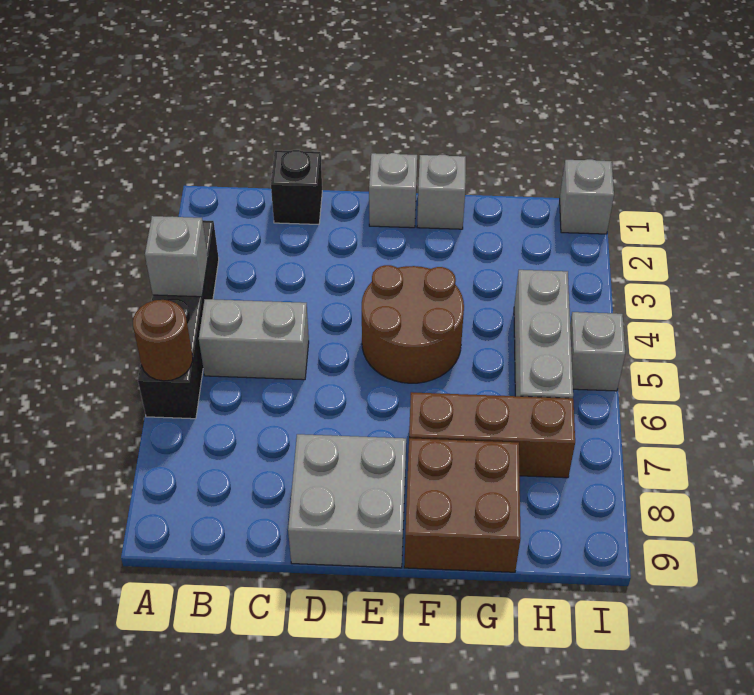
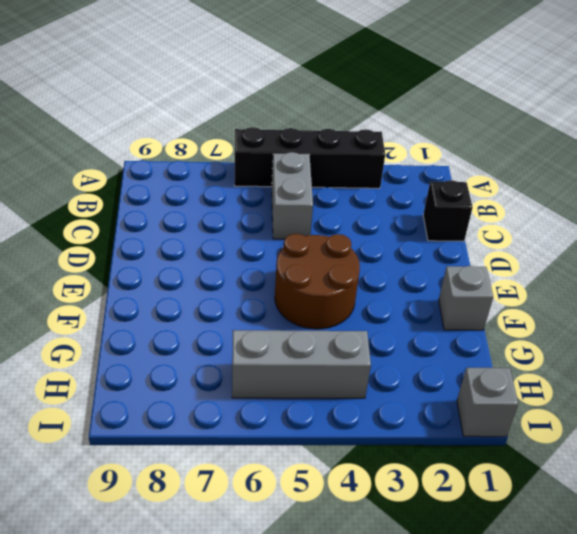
none -> grey 2x2 brick [288,434,406,568]
none -> grey 1x1 brick [369,153,417,228]
none -> brown 1x3 brick [409,392,575,478]

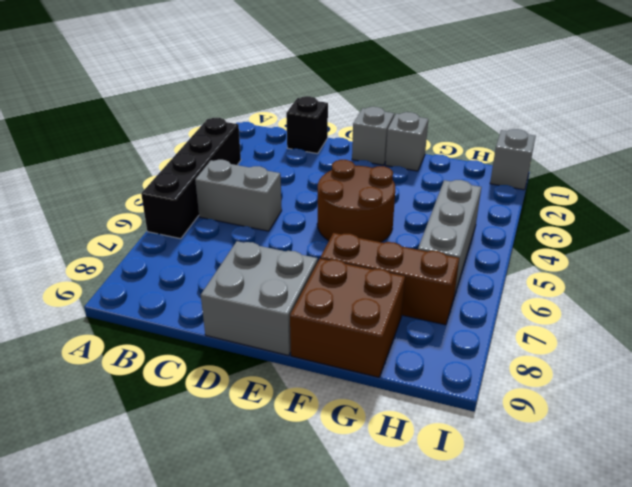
none -> grey 1x1 brick [570,312,625,391]
none -> grey 1x1 brick [145,216,208,297]
none -> brown 1x1 round brick [133,300,193,381]

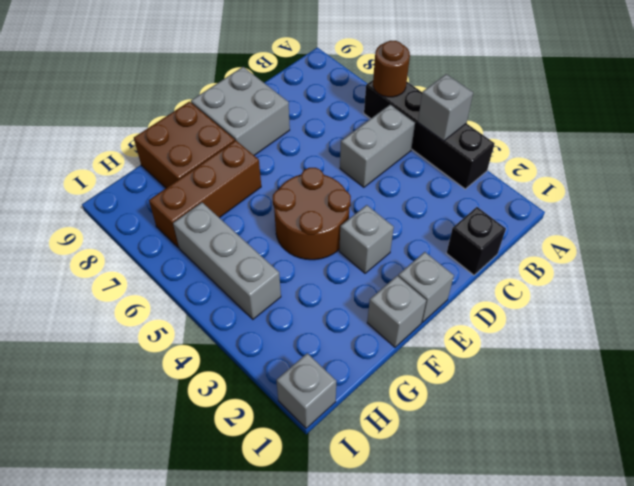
grey 1x1 brick [339,205,394,273] -> grey 1x1 brick moved to [570,312,625,391]

